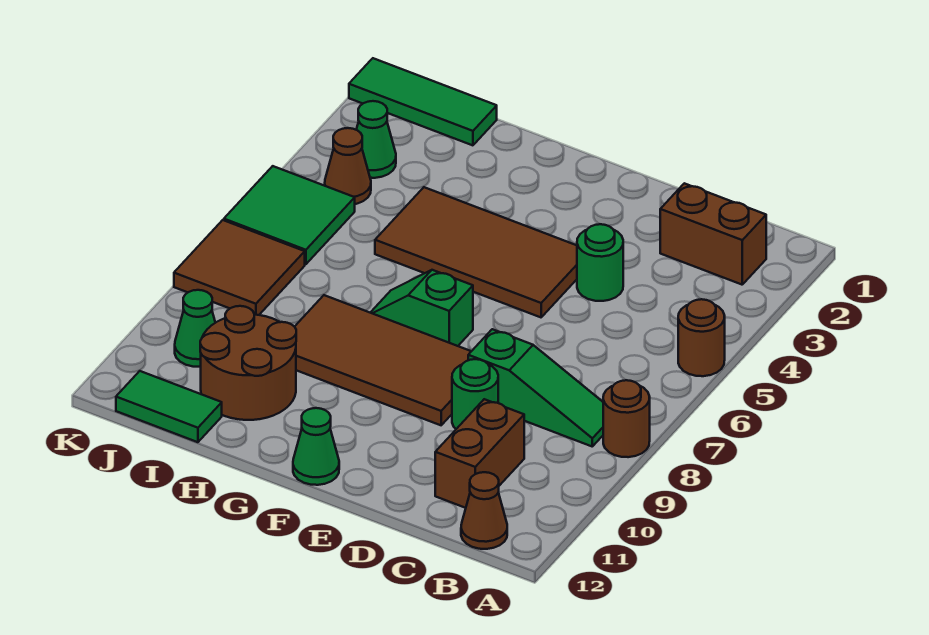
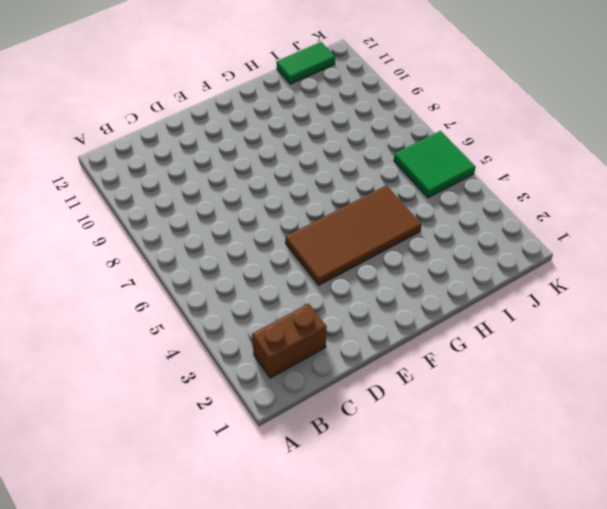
none -> brown 1x1 round brick [678,299,725,376]
none -> brown 1x1 round brick [603,380,650,457]
none -> green 1x3 slope [468,329,603,446]

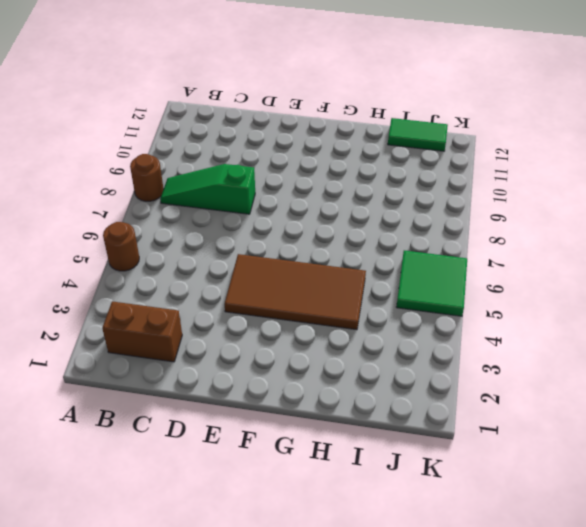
none -> brown 1x1 cone [461,472,507,549]
none -> brown 1x2 brick [435,399,524,508]
none -> green 1x1 round brick [577,224,623,301]

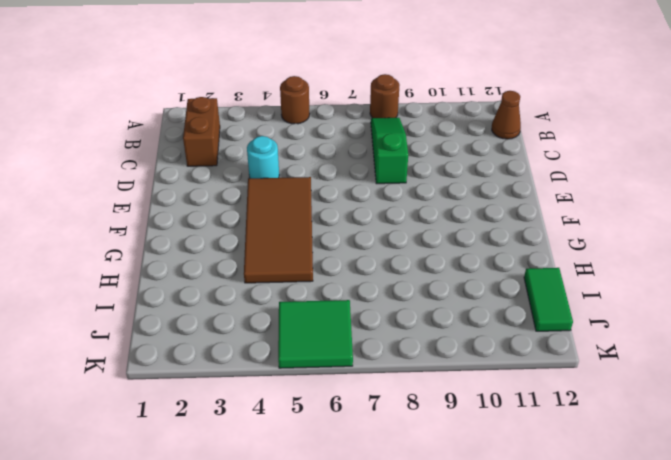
cyan 1x1 round brick [247,136,279,178] -> green 1x1 round brick [577,224,623,301]
none -> brown 1x2 brick [435,399,524,508]
none -> green 1x1 round brick [452,359,498,429]
none -> brown 2x4 tile [295,295,471,425]

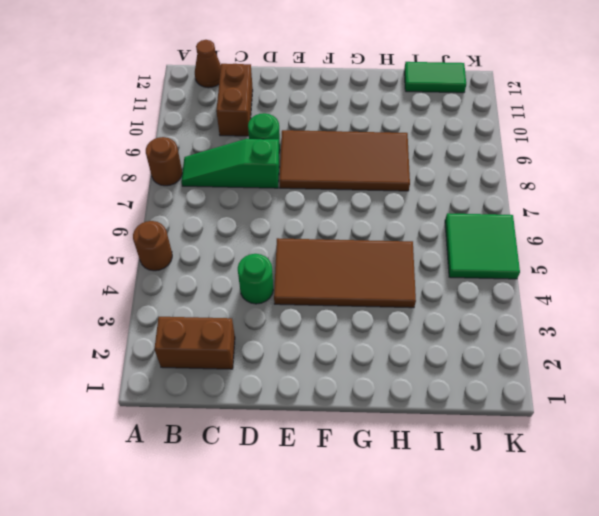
none -> green 1x2 slope [370,270,473,346]
none -> green 1x1 cone [293,408,339,485]
none -> brown 2x2 round brick [200,306,296,420]

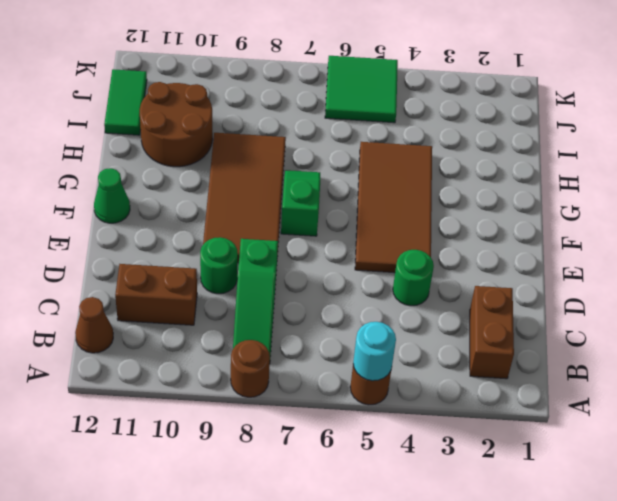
cyan 1x1 round brick [353,322,396,381] -> none
none -> green 1x3 tile [349,58,497,145]
none -> green 1x1 cone [356,101,396,178]
none -> brown 1x1 cone [325,128,371,204]

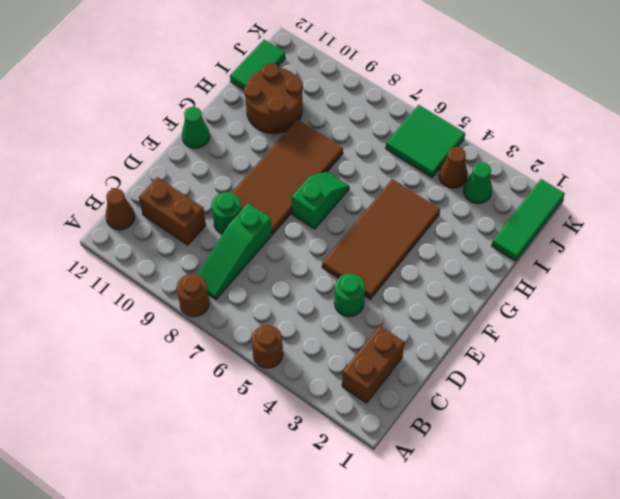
none -> brown 2x2 tile [174,220,305,315]
none -> green 1x1 cone [175,290,215,367]

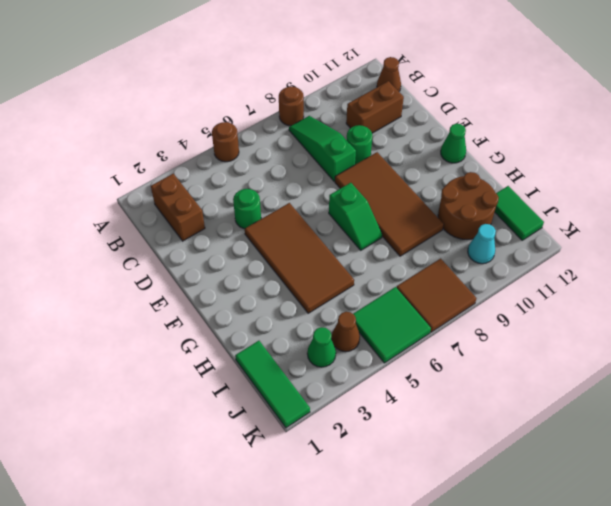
cyan 1x1 cone [468,224,496,264] -> green 1x1 cone [175,290,215,367]

